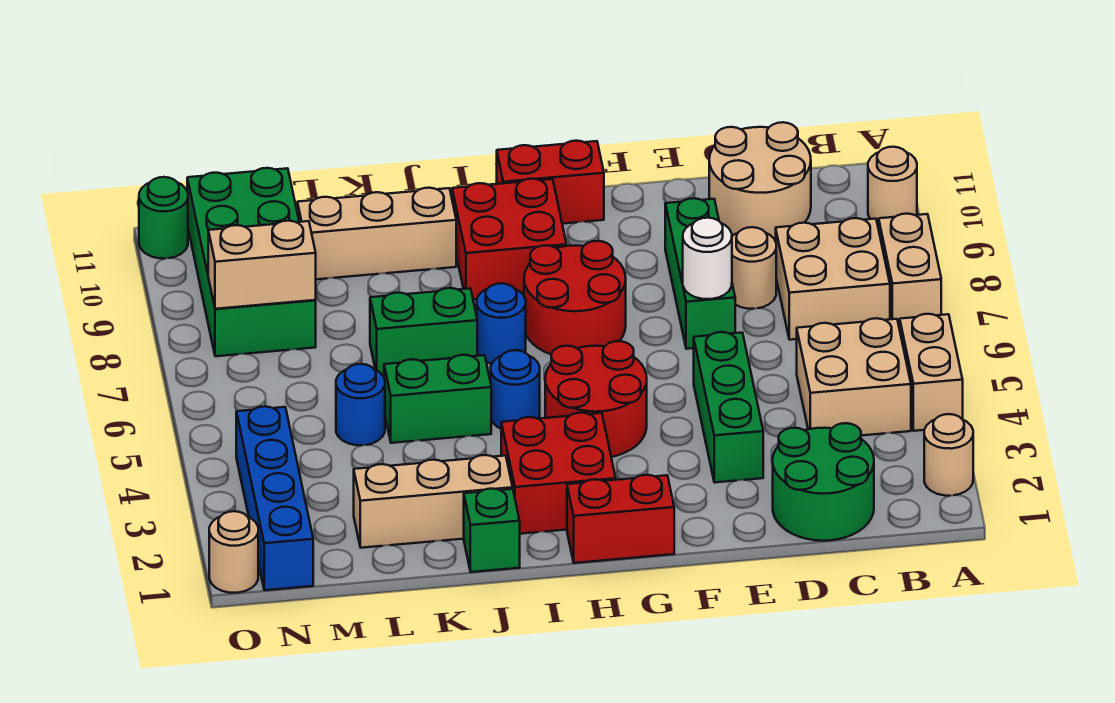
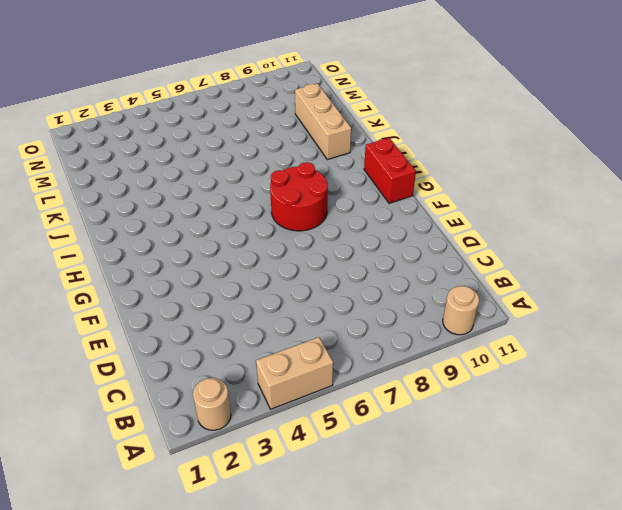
none -> tan 1x2 brick [879,214,941,329]
none -> tan 2x2 brick [797,318,911,436]
none -> tan 2x2 brick [776,218,890,340]
none -> green 2x2 round brick [773,423,874,541]

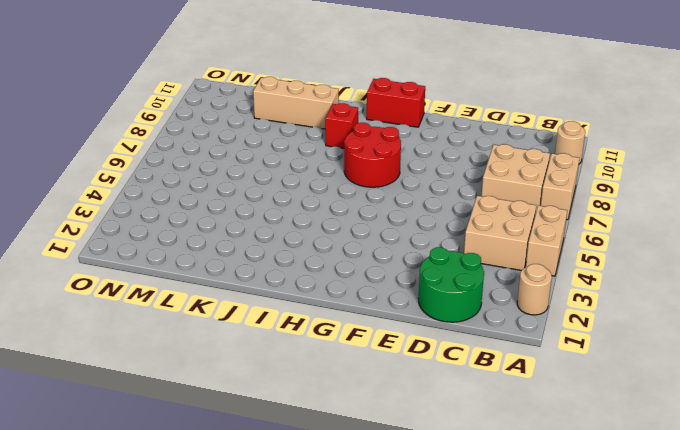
red 1x1 brick [325,103,358,148] -> red 2x2 brick [452,179,566,300]
none -> tan 2x2 round brick [709,122,811,239]
none -> tan 1x1 round brick [732,227,776,309]
none -> green 1x3 brick [694,332,763,483]
none -> green 1x3 brick [665,198,735,349]

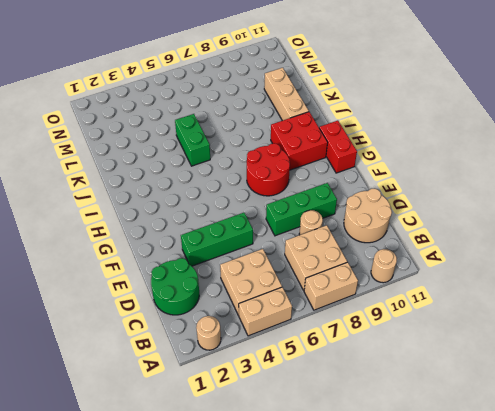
none -> red 1x2 brick [567,475,674,563]
none -> red 2x2 round brick [545,341,647,457]
none -> red 2x2 brick [501,413,616,534]
none -> blue 1x1 round brick [491,350,540,429]

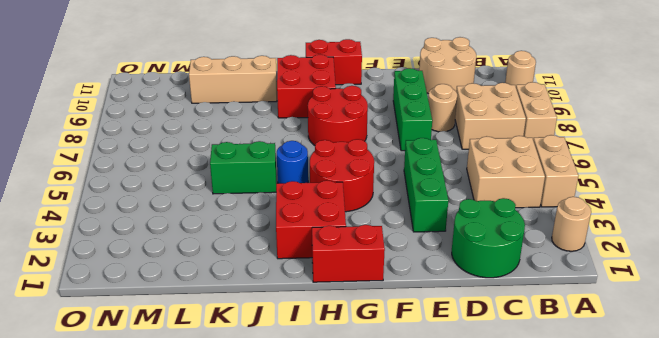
none -> blue 1x1 round brick [477,283,526,364]
none -> green 1x1 brick [464,489,520,572]
none -> tan 1x3 brick [354,455,513,548]
none -> green 1x2 brick [370,288,477,376]

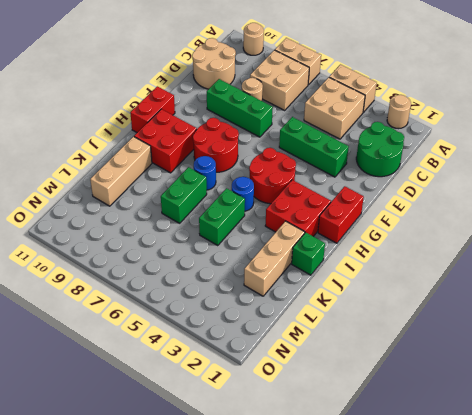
none -> blue 1x1 round brick [336,364,385,445]
none -> green 2x4 brick [187,168,316,356]
none -> blue 1x4 brick [236,406,313,590]
none -> tan 1x1 round brick [209,511,258,593]

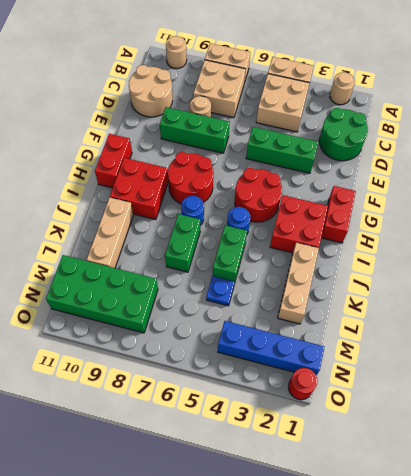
blue 1x1 plate [206,276,235,306] -> blue 1x1 round brick [336,364,385,445]
red 1x1 round brick [288,368,317,400] -> tan 1x1 round brick [209,511,258,593]
none -> green 1x1 brick [464,489,520,572]
none -> green 1x1 round brick [139,177,188,259]
none -> white 1x1 round brick [683,218,732,299]
none -> tan 1x2 brick [208,221,316,309]

